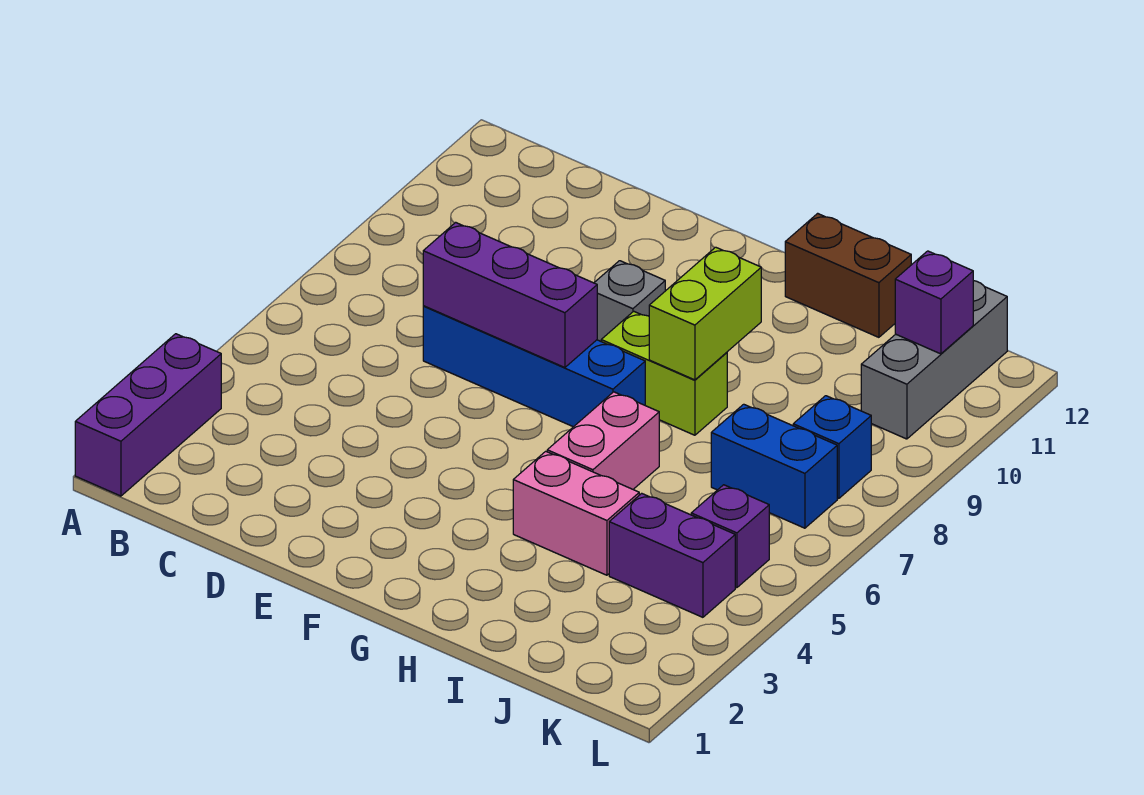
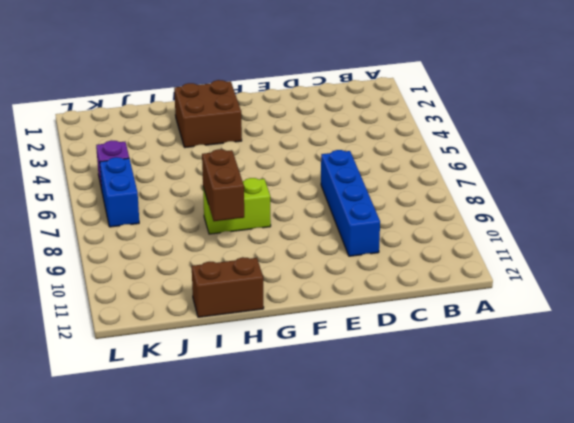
blue 1x4 brick [321,150,380,256] -> blue 1x4 brick turned to [423,306,645,427]
brown 2x2 brick [174,80,242,148] -> none
brown 1x2 brick [202,149,244,221] -> lime 1x2 brick [649,247,761,380]
blue 1x2 brick [100,157,139,227] -> blue 1x2 brick turned to [711,404,837,528]
none -> purple 1x3 brick [75,334,221,496]
none -> grey 1x1 brick [594,261,665,341]
none -> pink 1x2 brick [513,451,639,575]

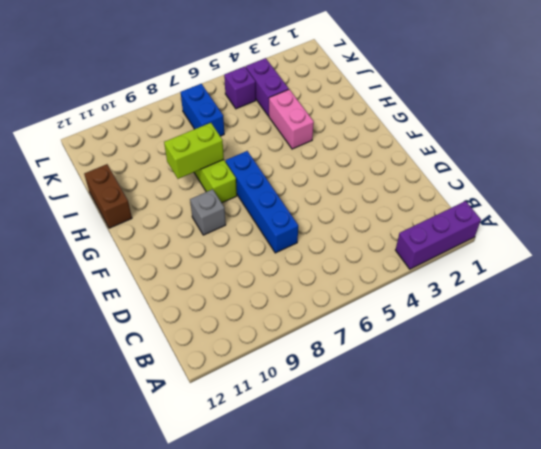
none -> pink 1x2 brick [547,392,659,489]
none -> blue 1x1 brick [793,396,871,498]
none -> grey 1x3 brick [861,281,1007,439]

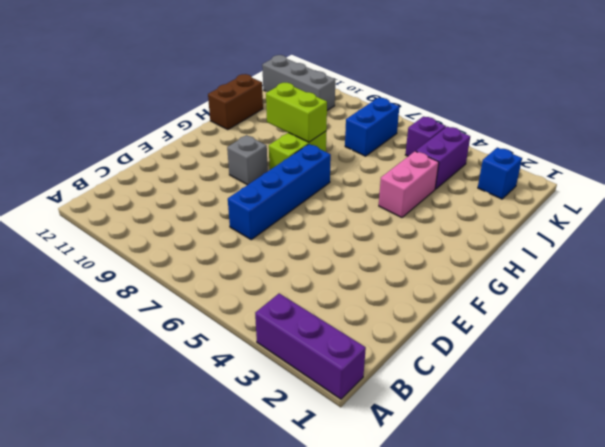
blue 1x1 brick [478,148,522,199] -> blue 1x1 brick moved to [793,396,871,498]
none -> pink 1x2 brick [547,392,659,489]
none -> purple 1x3 brick [423,222,597,368]
none -> purple 1x1 brick [895,251,973,354]

